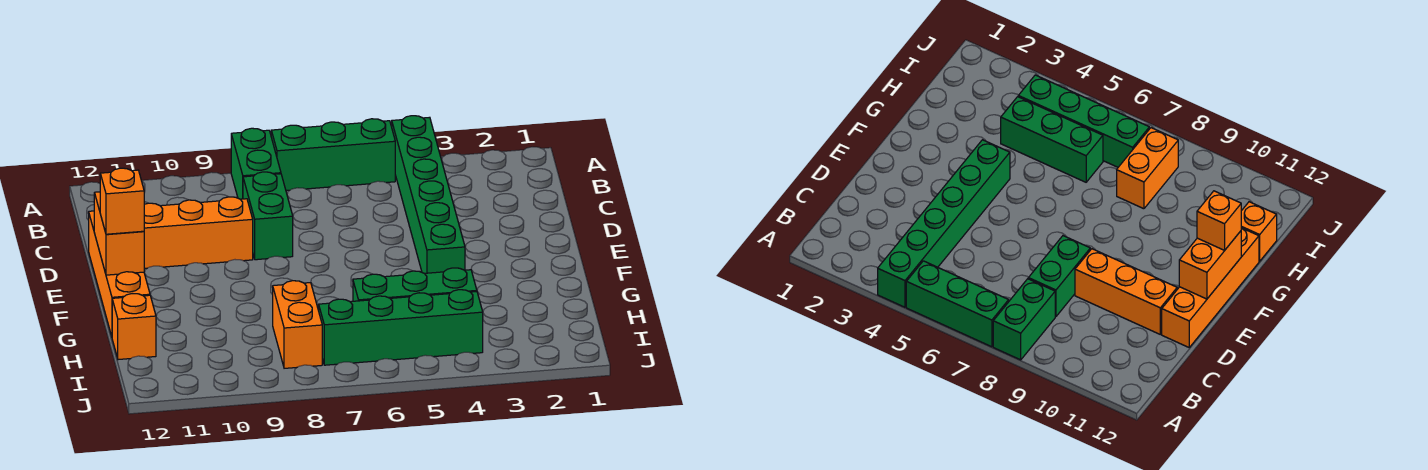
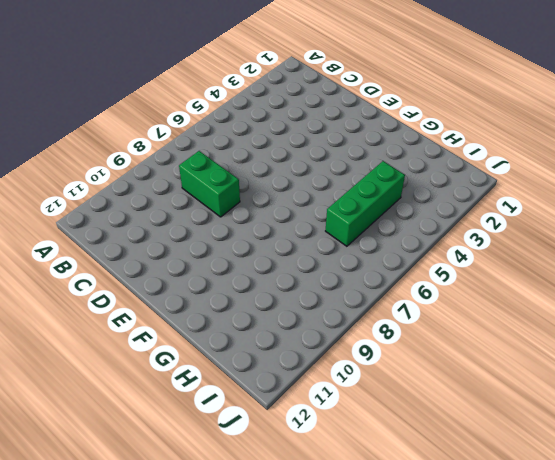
none -> green 1x6 brick [392,116,465,273]
none -> green 1x3 brick [271,119,395,191]
none -> green 1x2 brick [231,128,281,199]

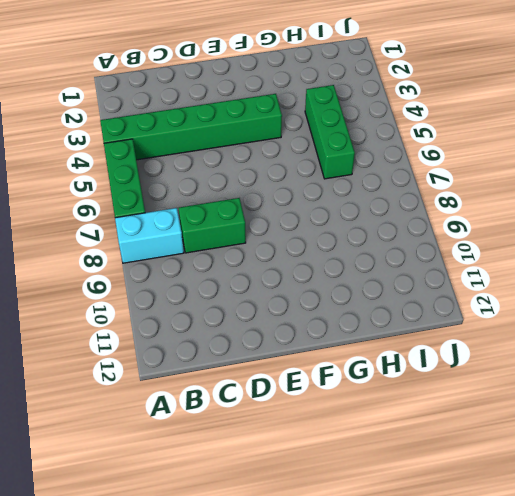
cyan 1x2 brick [115,208,184,263] -> green 1x2 brick [231,128,281,199]
none -> orange 1x3 brick [144,197,253,269]
none -> orange 1x4 brick [89,211,150,336]
none -> orange 1x2 brick [273,281,322,368]

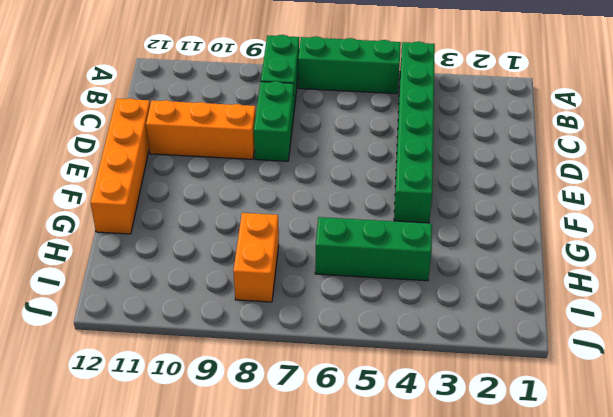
none -> orange 1x1 brick [112,294,156,360]
none -> green 1x4 brick [319,290,483,365]
none -> orange 1x2 brick [94,192,144,275]

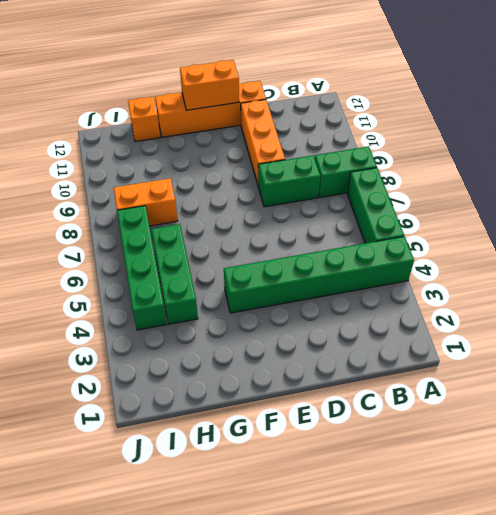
none -> orange 1x1 brick [100,168,144,234]

